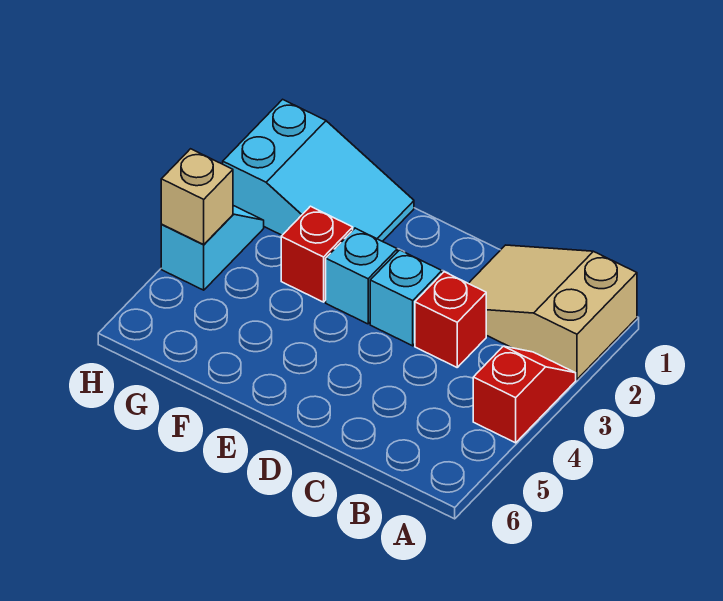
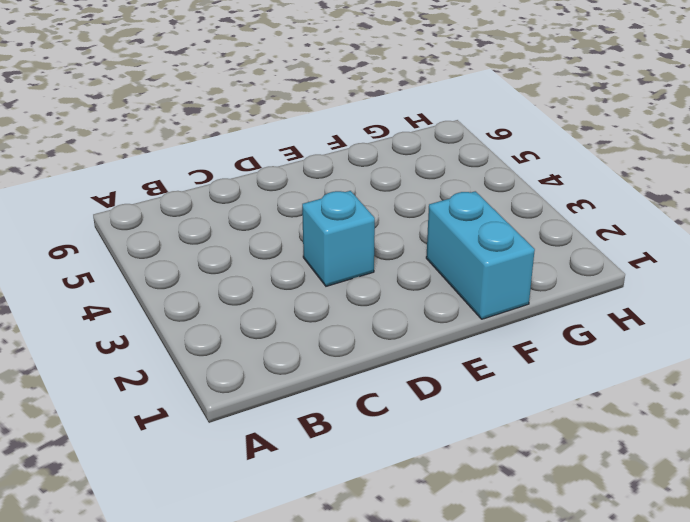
cyan 1x2 brick [426,191,535,319] -> cyan 2x3 slope [223,99,414,242]
none -> tan 2x3 slope [469,245,637,379]
none -> red 1x2 slope [473,346,576,443]

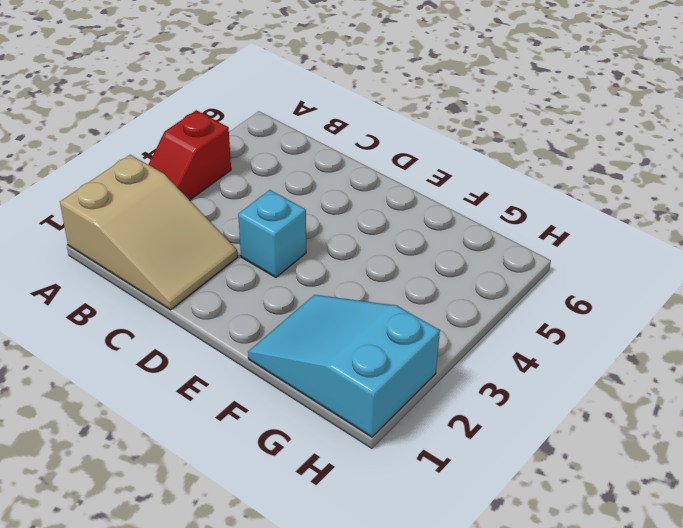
none -> red 1x1 brick [415,272,486,367]
none -> cyan 1x1 brick [326,228,397,324]

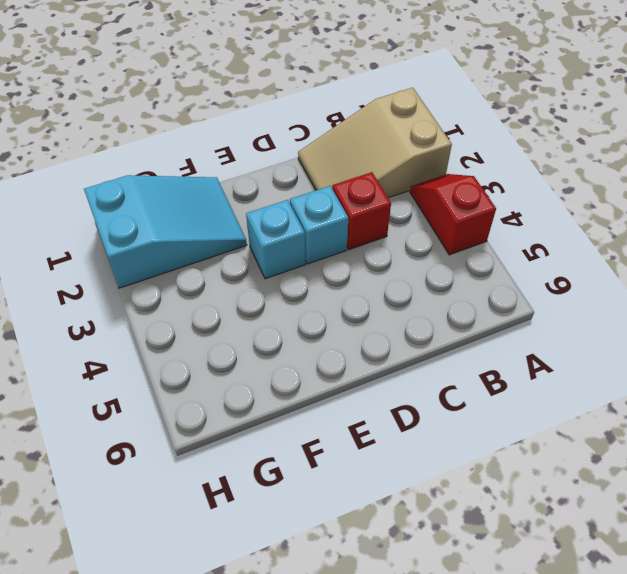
none -> red 1x1 brick [281,206,353,302]
none -> cyan 1x2 slope [161,206,264,290]

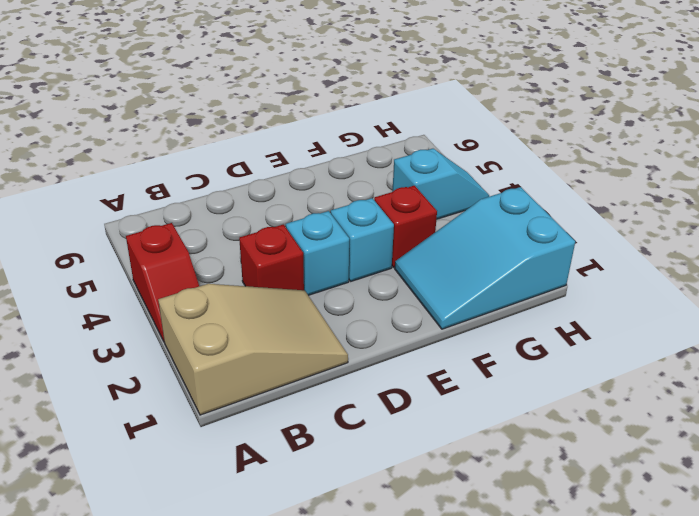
cyan 1x2 slope [392,149,489,219] -> cyan 1x2 slope turned to [161,206,264,290]
none -> tan 1x1 brick [161,149,233,244]

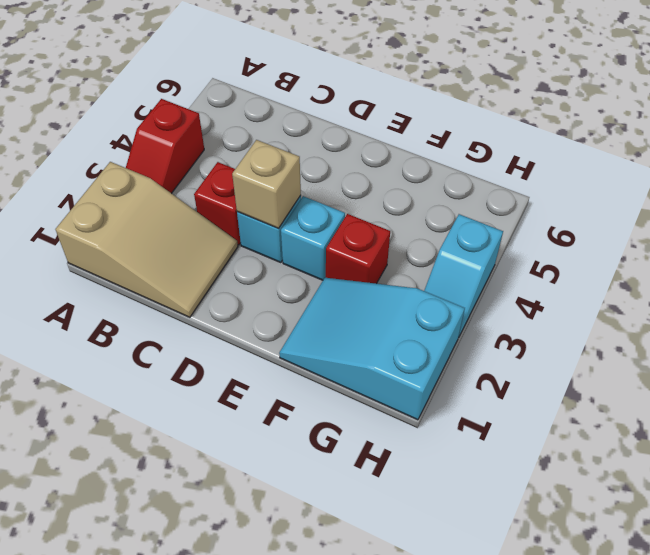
tan 1x1 brick [232,140,301,229] -> tan 1x1 brick moved to [161,149,233,244]

